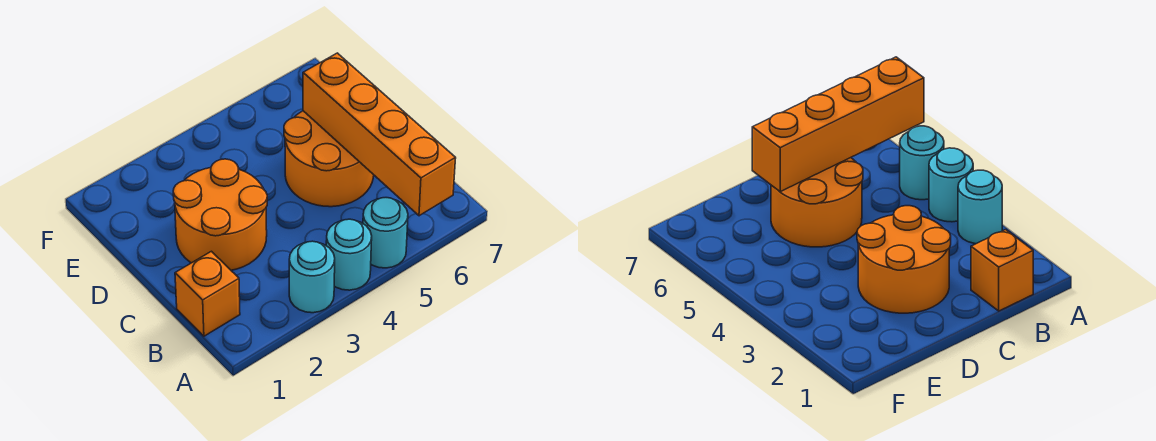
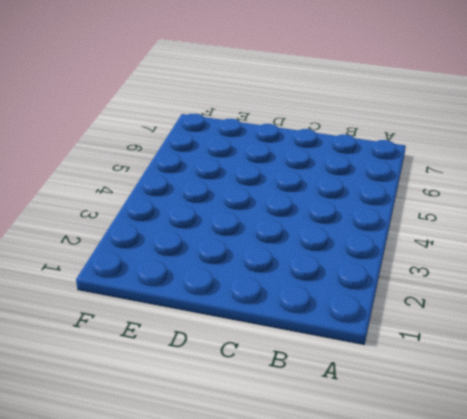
none -> cyan 1x1 round brick [289,241,335,313]
none -> cyan 1x1 round brick [326,219,372,290]

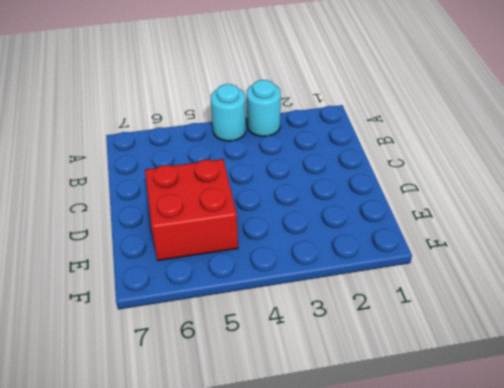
red 2x2 brick [145,159,238,261] -> orange 2x2 round brick [284,111,374,207]
none -> cyan 1x1 round brick [363,198,408,268]
none -> orange 1x1 brick [175,251,240,336]

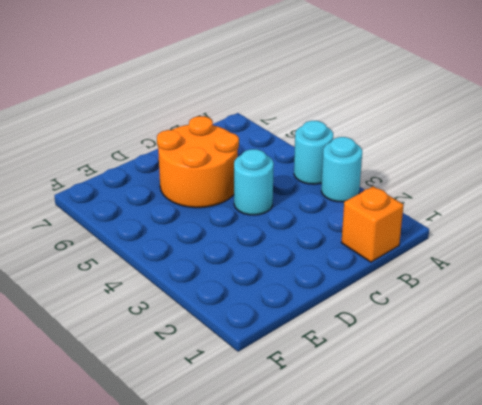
cyan 1x1 round brick [234,149,274,215] -> cyan 1x1 round brick moved to [363,198,408,268]
none -> orange 2x2 round brick [173,159,267,270]
none -> orange 1x4 brick [303,53,456,216]

